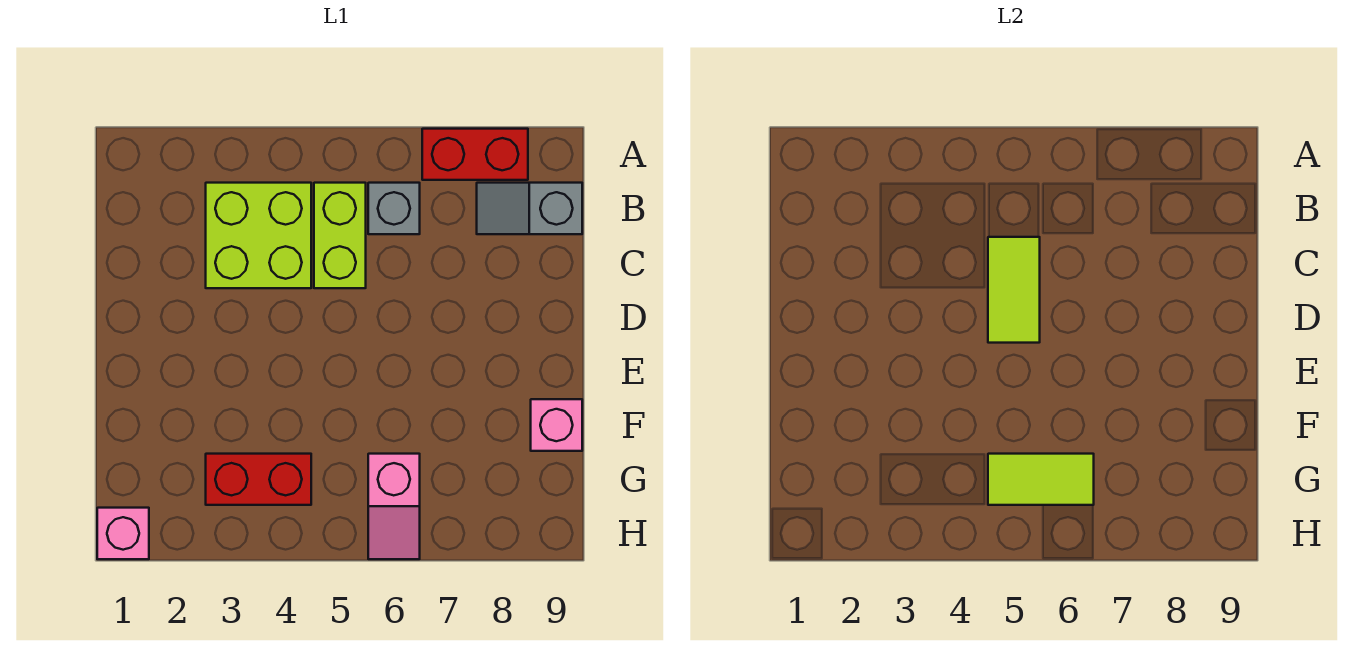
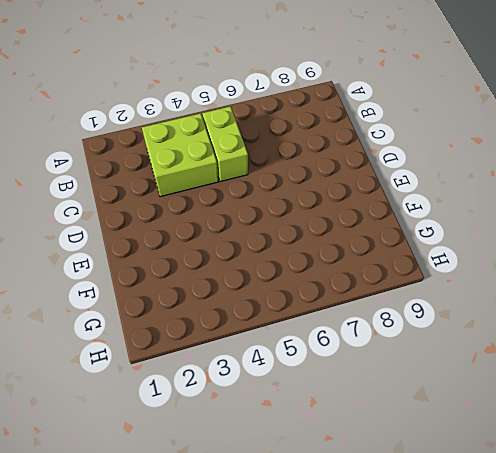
none -> red 1x2 brick [422,129,528,180]
none -> grey 1x1 brick [368,183,420,234]

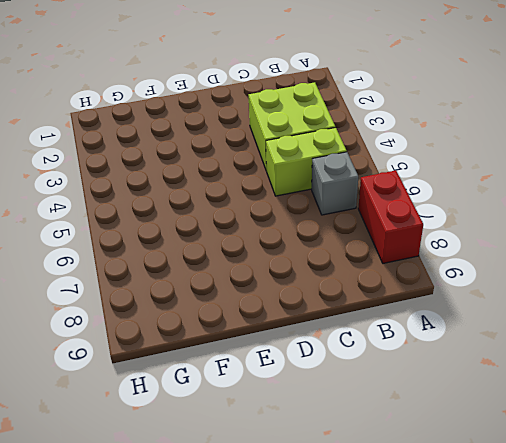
none -> grey 1x2 slope [477,183,582,234]
none -> pink 1x1 brick [531,399,582,451]

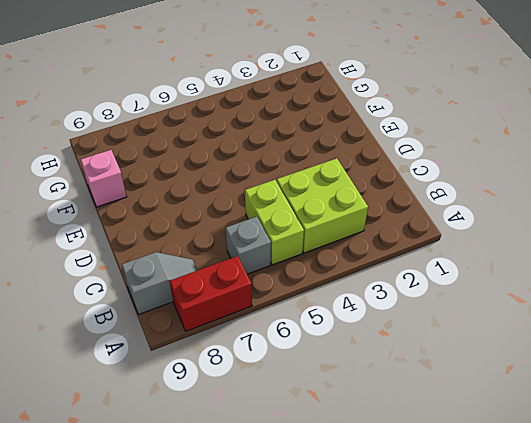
none -> red 1x2 brick [206,454,311,505]
none -> pink 1x2 slope [368,454,420,559]

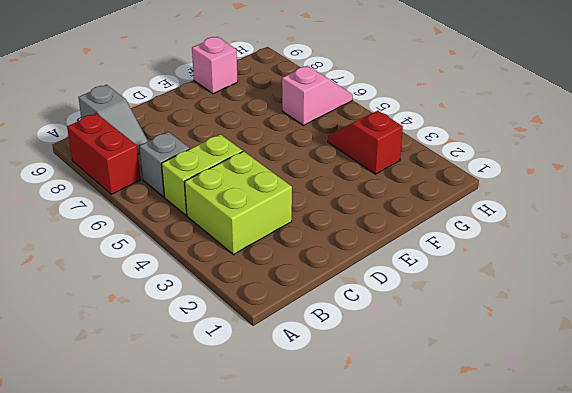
red 1x2 slope [328,111,403,174] -> red 1x2 brick [206,454,311,505]
none -> pink 1x1 brick [97,508,149,559]
none -> lime 1x2 tile [988,237,1040,343]

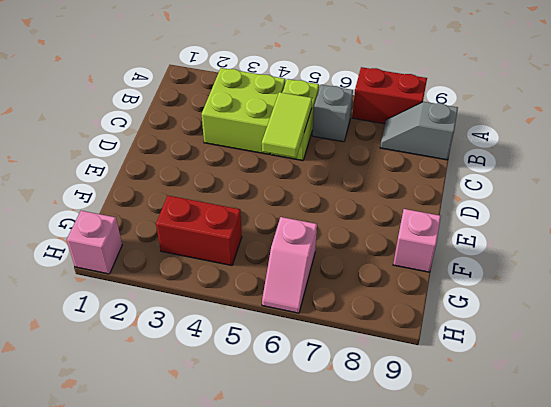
none -> lime 1x2 tile [988,454,1094,505]

